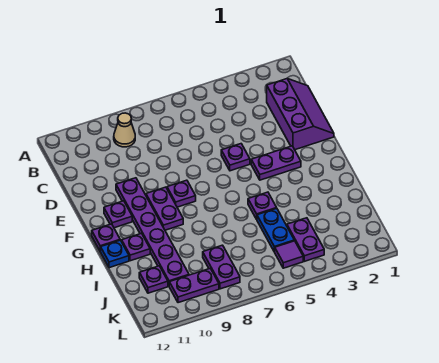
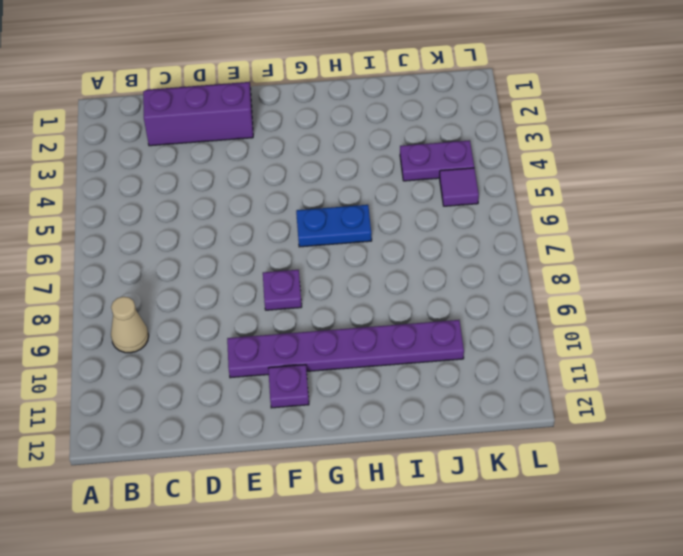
blue 1x2 plate [296,205,372,247] -> blue 1x2 plate moved to [257,208,294,252]
none -> purple 1x1 plate [221,144,250,171]
none -> purple 1x2 plate [251,146,301,180]
none -> purple 1x2 plate [146,187,183,230]

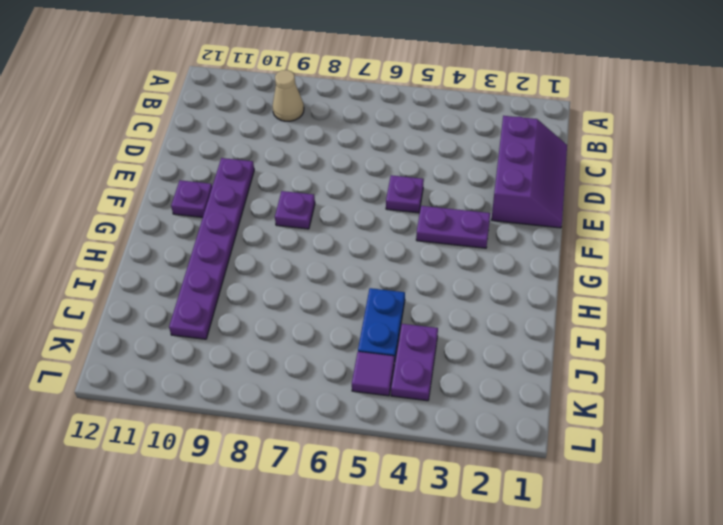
none -> purple 1x2 plate [146,187,183,230]
none -> purple 1x1 plate [92,224,120,251]
none -> purple 1x1 plate [248,192,276,219]

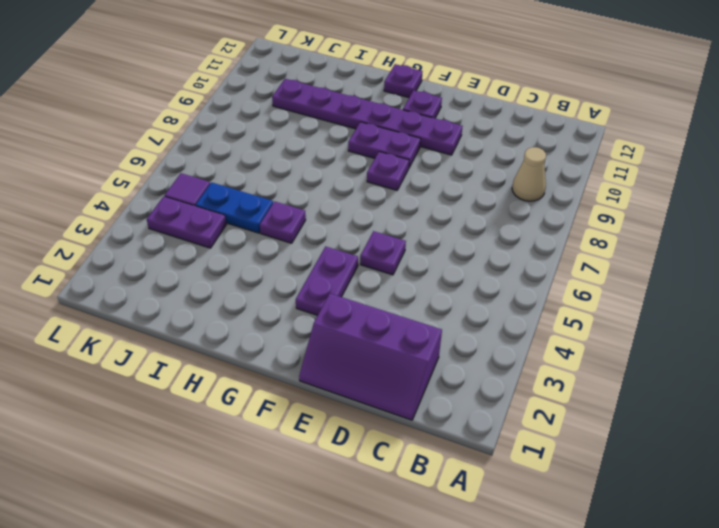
none -> purple 1x1 plate [122,233,150,261]
none -> blue 1x1 plate [101,240,129,268]
none -> purple 1x2 plate [203,245,240,289]

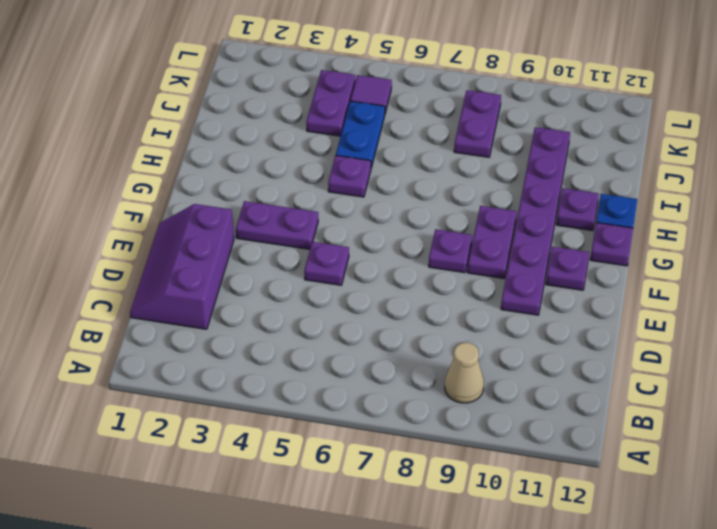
none -> purple 1x1 plate [139,266,168,293]
none -> purple 1x2 plate [169,268,219,303]

